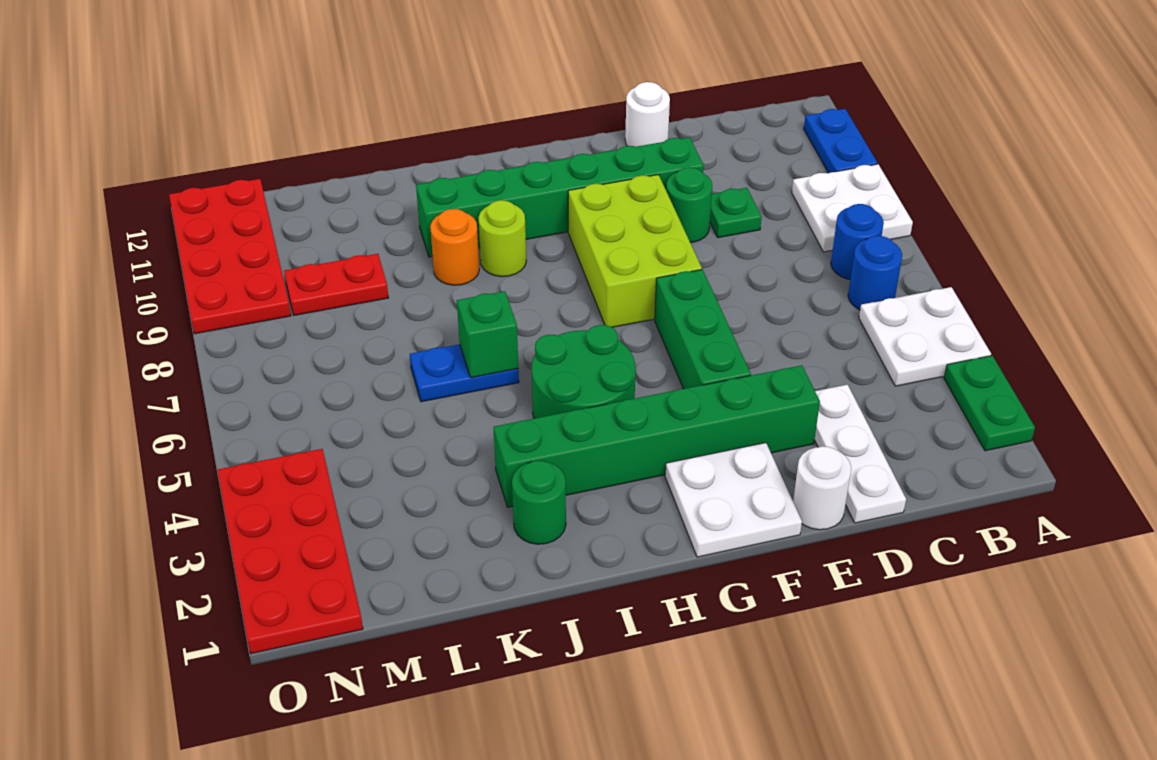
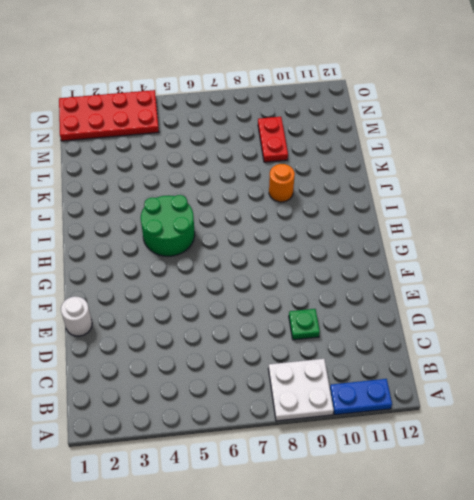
none -> green 1x2 plate [944,356,1035,451]
none -> white 2x2 plate [859,287,991,386]
none -> blue 1x1 round brick [848,236,902,310]

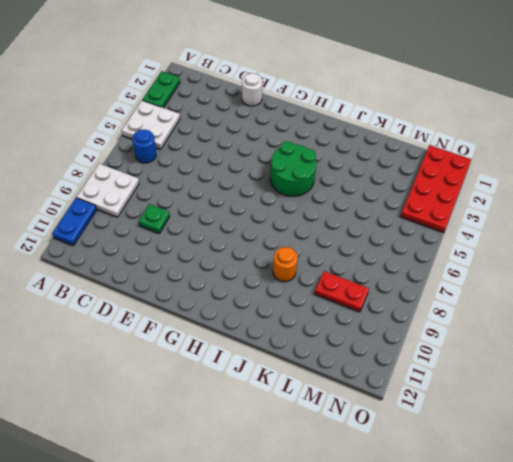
none -> blue 1x1 round brick [831,204,884,279]
none -> white 1x3 plate [815,385,906,523]
none -> green 1x6 brick [493,365,820,507]

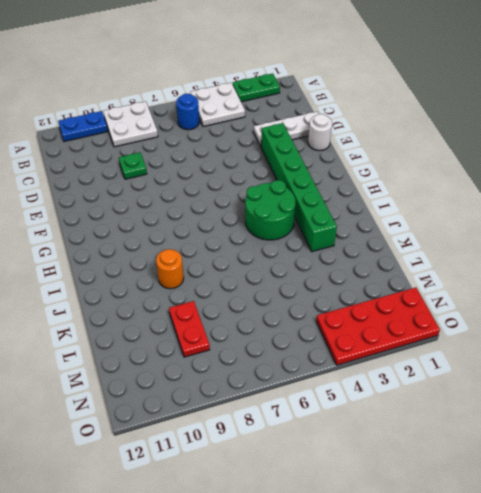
none -> blue 1x1 round brick [831,204,884,279]
none -> green 1x1 round brick [666,167,712,242]
none -> green 1x6 brick [416,137,704,257]

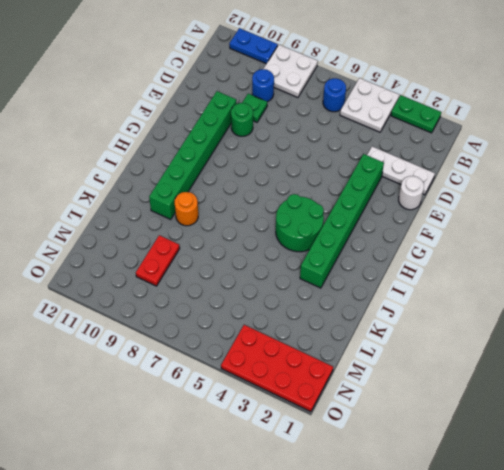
blue 1x1 round brick [252,69,274,102] -> blue 1x1 round brick moved to [831,204,884,279]
none -> white 1x1 round brick [625,82,670,147]
none -> white 2x2 plate [665,443,802,557]
none -> green 1x3 brick [655,270,751,389]

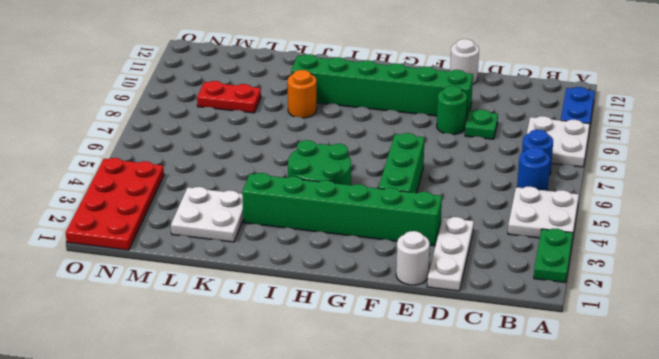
white 2x2 plate [171,187,243,242] -> white 2x2 plate moved to [665,443,802,557]
none -> lime 2x3 brick [568,175,702,327]
none -> lime 1x1 round brick [478,200,526,277]
none -> green 1x1 round brick [512,461,566,544]

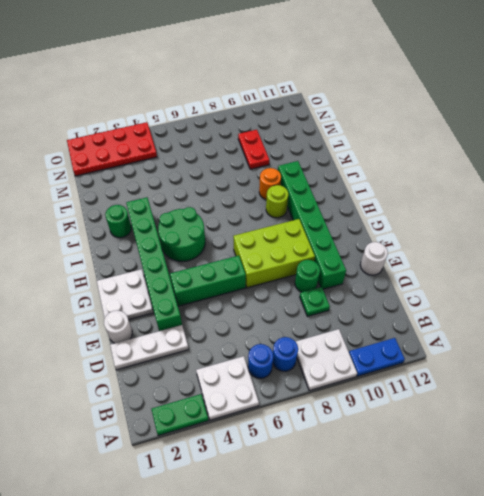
none -> blue 1x2 plate [410,344,519,402]
none -> red 2x4 plate [169,179,291,334]
none -> green 1x1 brick [457,291,518,378]

